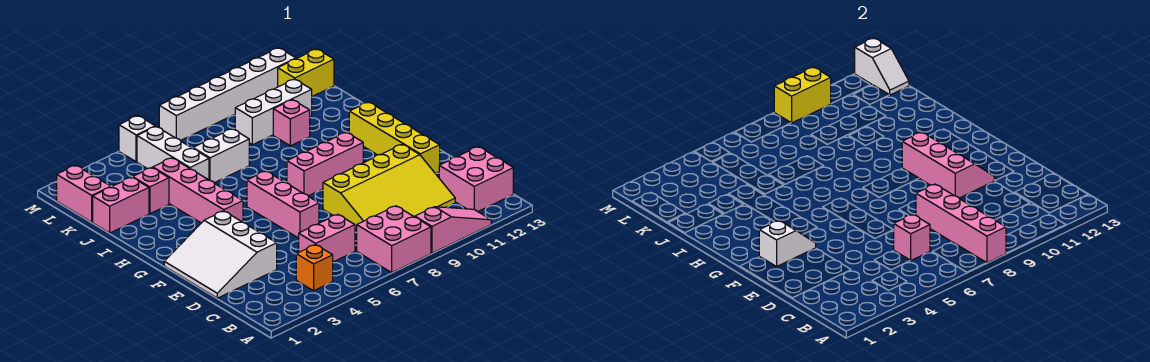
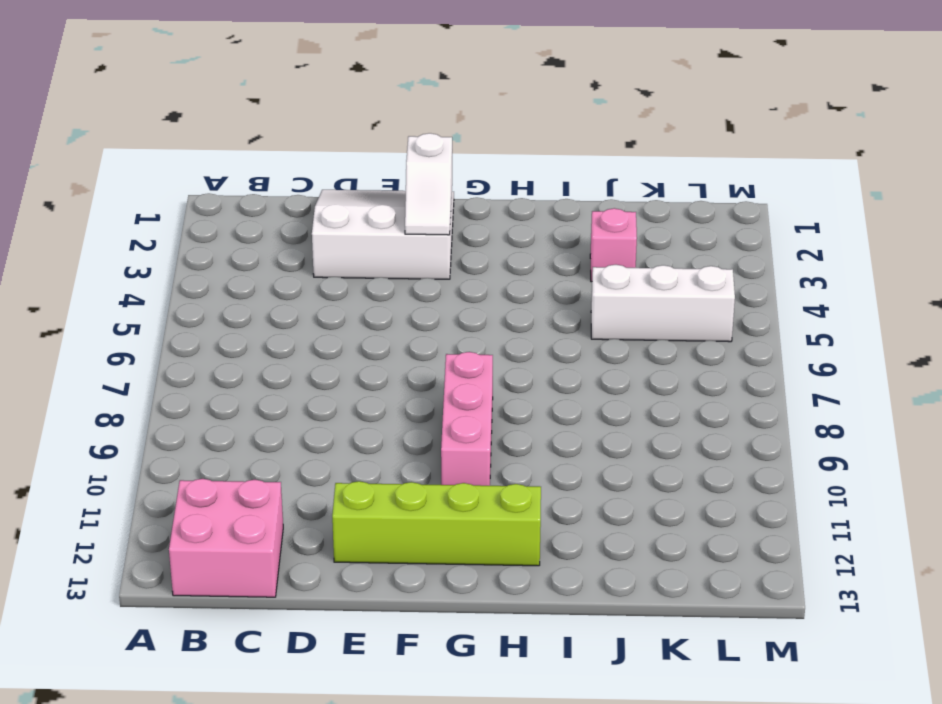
lime 1x4 brick [332,481,541,566] -> yellow 1x4 brick [349,102,440,174]
none -> pink 2x2 brick [357,206,431,272]
none -> pink 1x3 slope [415,207,491,253]
none -> orange 1x1 brick [296,245,333,291]

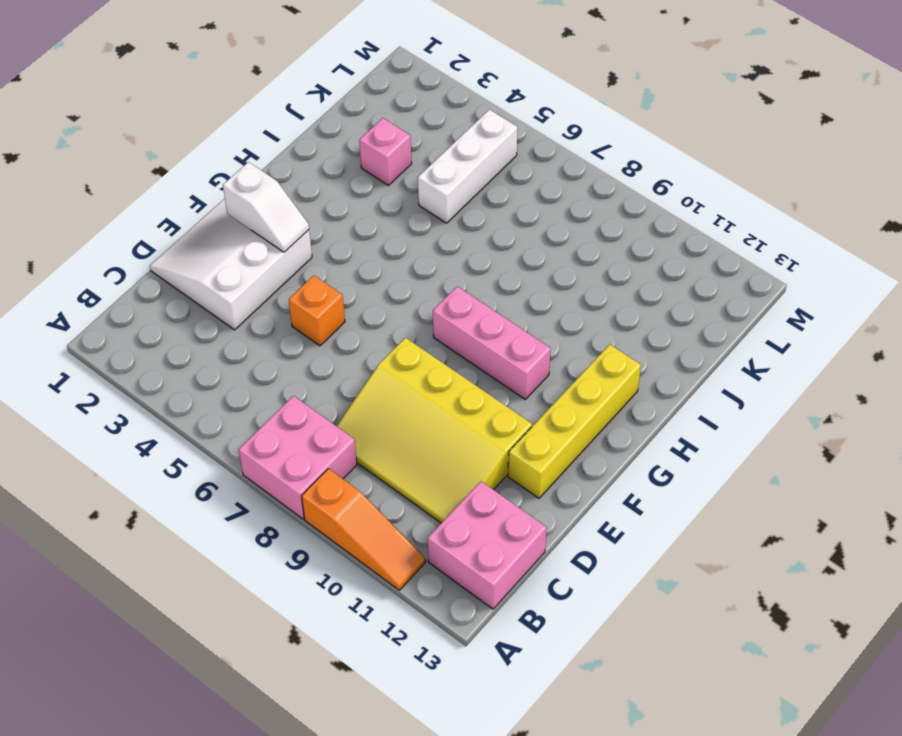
orange 1x3 slope [302,469,426,590] -> pink 1x3 slope [415,207,491,253]
orange 1x1 brick [289,276,345,346] -> orange 1x1 brick moved to [296,245,333,291]
none -> pink 1x2 brick [299,214,355,262]
none -> pink 1x3 brick [247,171,319,238]
none -> pink 1x4 brick [153,158,243,223]

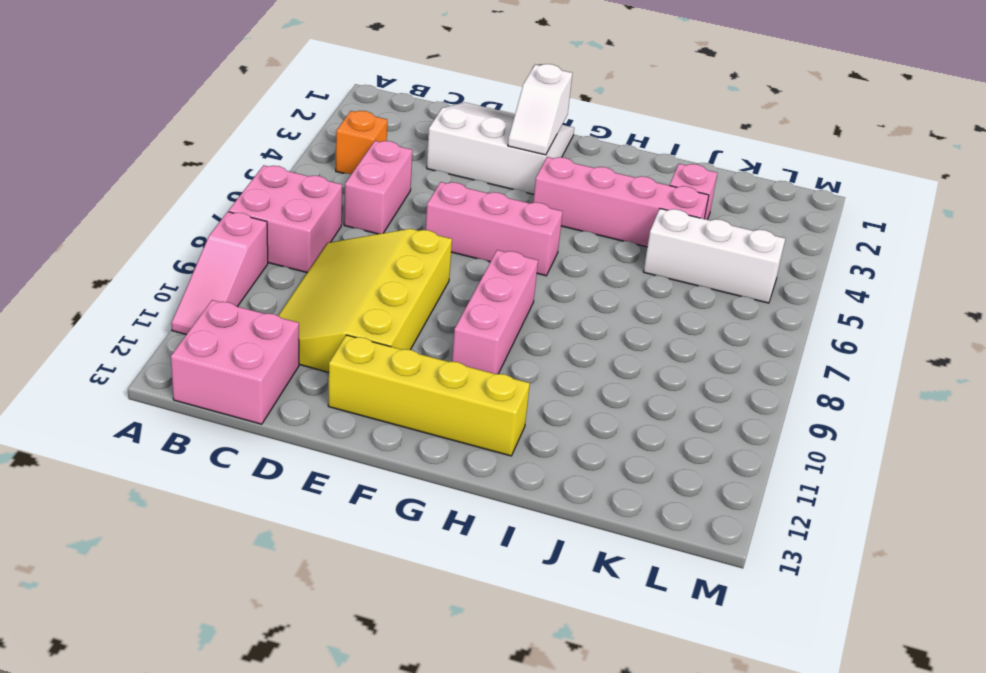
none -> pink 1x2 brick [93,177,149,233]
none -> white 1x2 brick [193,129,249,183]
none -> pink 1x1 brick [273,100,310,146]

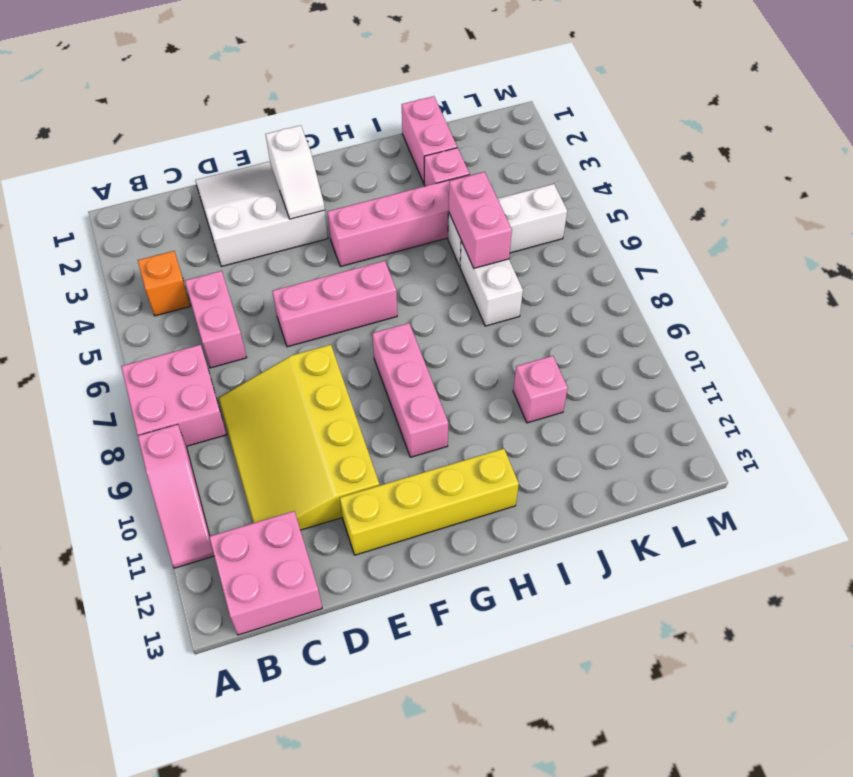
pink 1x2 brick [449,172,512,268] -> pink 1x2 brick turned to [57,165,111,222]
none -> white 1x3 brick [235,79,312,145]
none -> yellow 1x2 brick [278,49,334,96]
none -> white 1x1 brick [119,116,155,162]

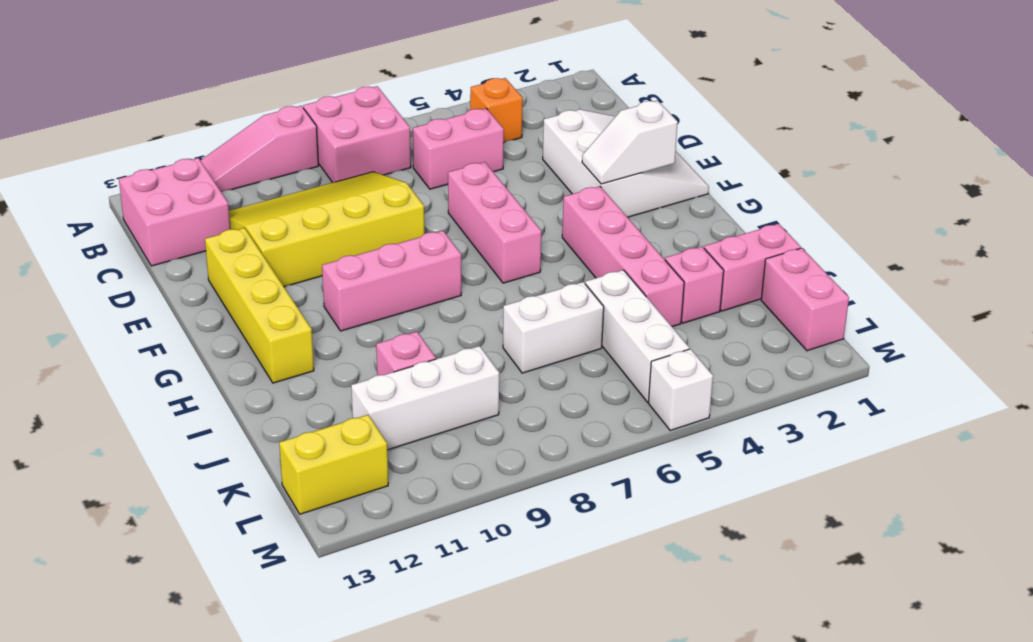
none -> white 1x6 brick [159,48,296,141]
none -> pink 1x4 brick [916,184,1006,263]
none -> pink 1x1 brick [894,214,930,260]

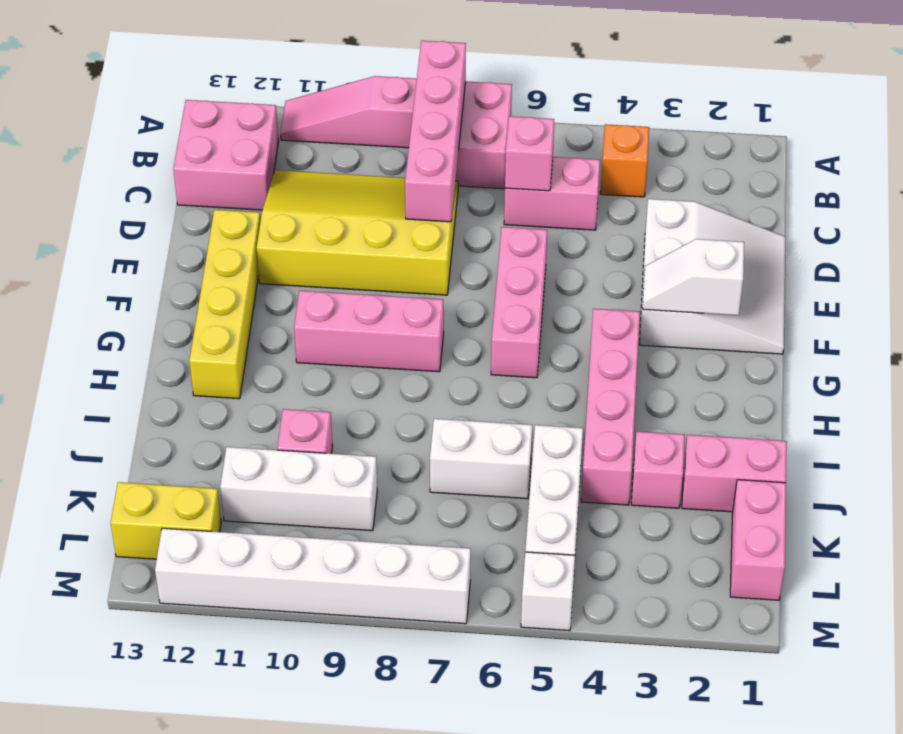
none -> pink 2x3 slope [902,132,994,198]
none -> white 1x2 slope [855,38,909,95]
none -> yellow 1x2 brick [774,67,831,123]

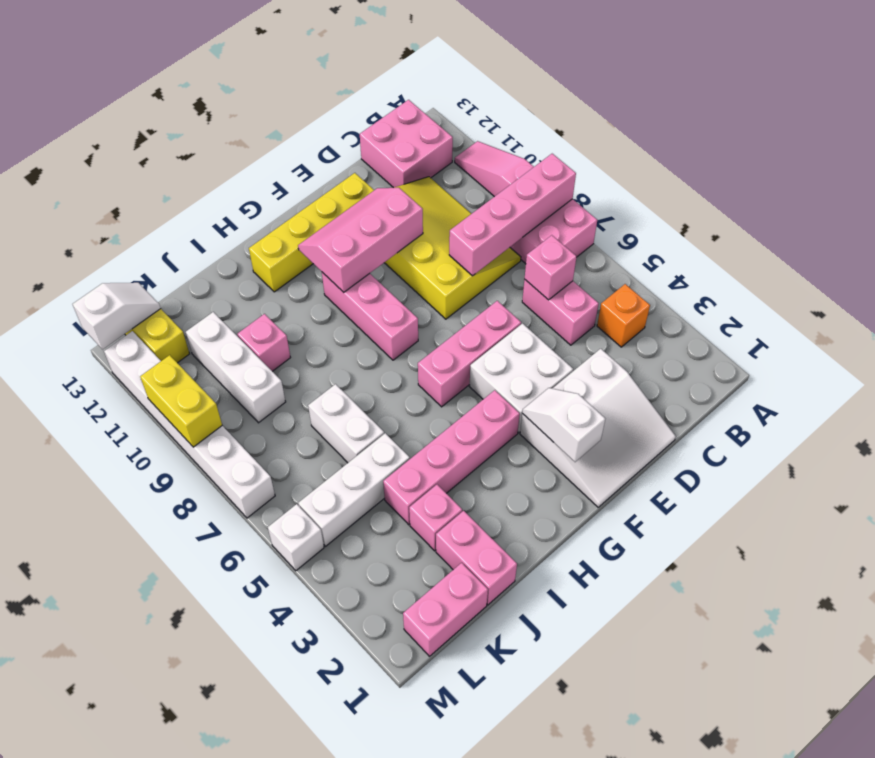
white 2x2 brick [470,324,573,433] -> none

